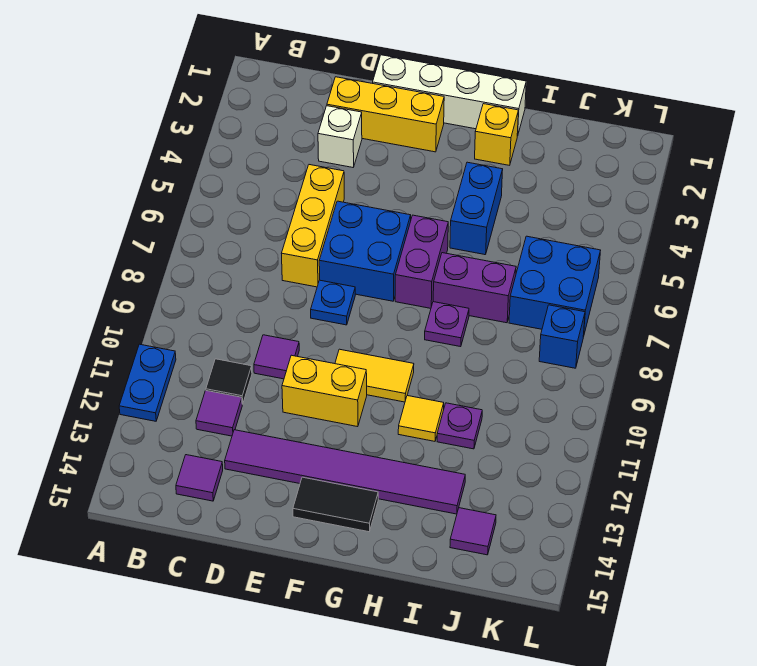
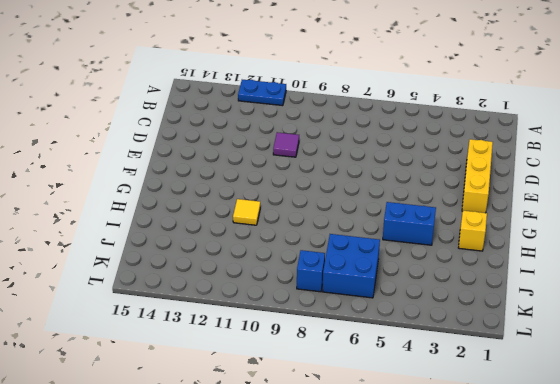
none -> black 1x1 tile [206,359,252,404]
none -> purple 1x1 tile [196,391,242,436]
none -> purple 1x1 tile [176,455,223,501]

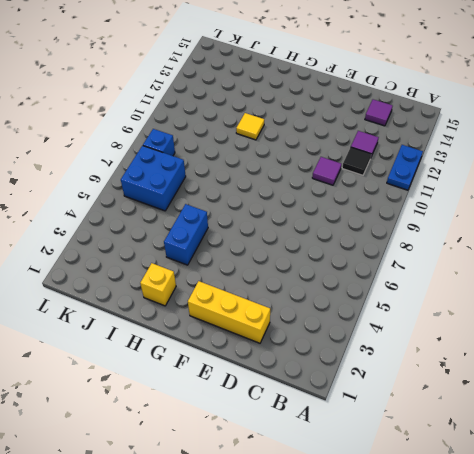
none -> white 1x1 brick [318,106,362,167]
none -> yellow 1x3 brick [281,165,344,287]
none -> purple 1x6 tile [225,430,465,514]

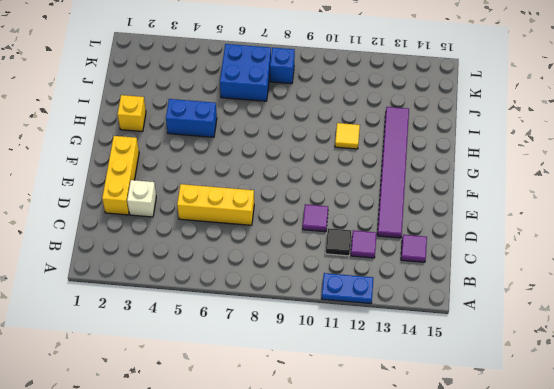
none -> white 1x4 brick [373,55,526,136]
none -> blue 2x2 brick [319,201,411,301]
none -> blue 1x1 plate [311,280,355,325]

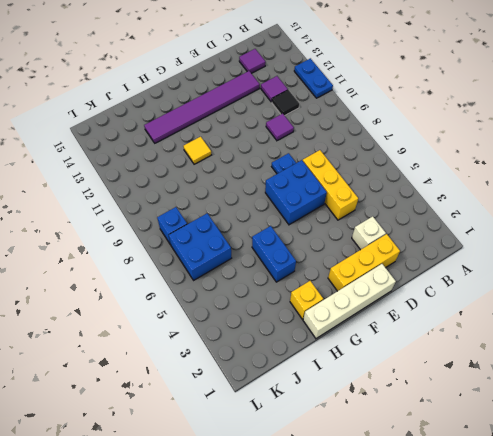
none -> yellow 1x2 brick [282,355,367,427]
none -> yellow 1x2 tile [335,349,414,402]
none -> black 1x2 tile [293,477,378,532]

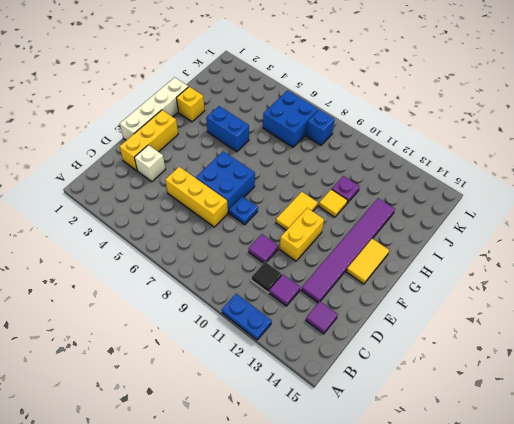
yellow 1x2 tile [346,239,389,284] -> black 1x2 tile [293,477,378,532]
none -> purple 1x2 brick [395,215,448,308]
none -> purple 1x2 brick [433,253,516,323]
none -> purple 1x1 plate [425,302,469,347]

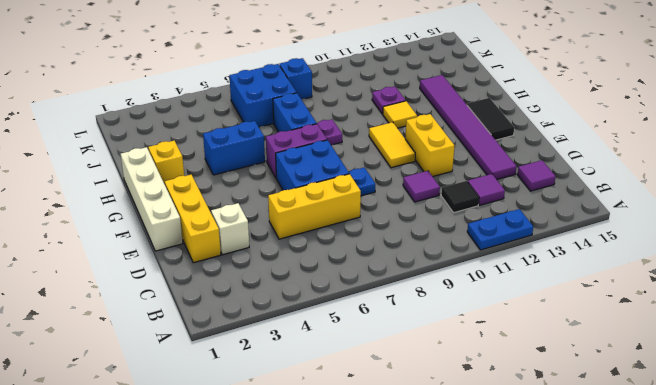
blue 1x2 brick [273,93,317,132] -> purple 1x2 brick [433,253,516,323]
none -> purple 1x1 tile [450,508,496,555]

